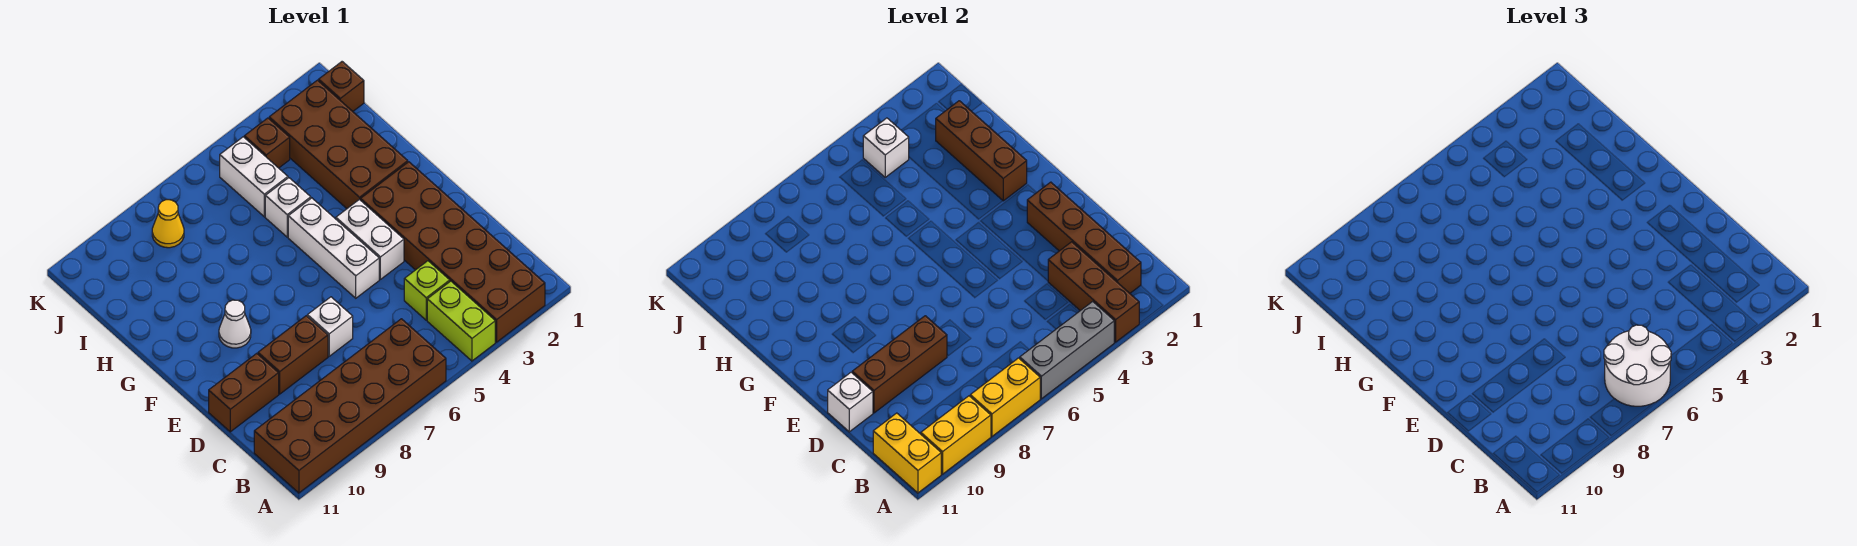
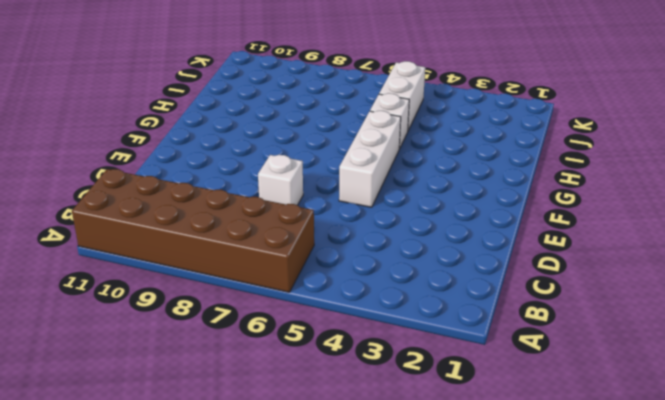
none -> brown 2x6 brick [361,162,545,342]
none -> lime 1x2 brick [427,281,495,361]
none -> lime 1x1 brick [404,261,450,320]

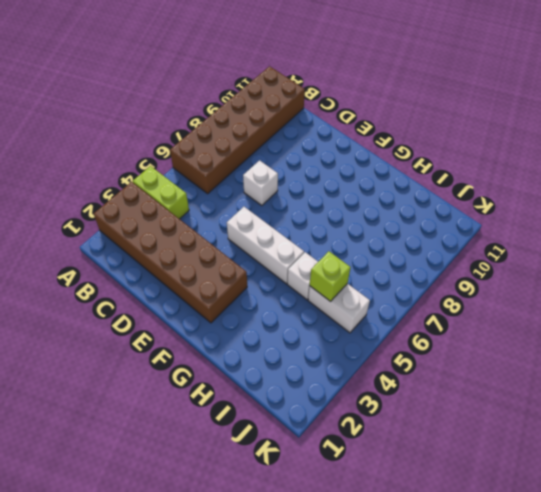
lime 1x1 brick [310,251,351,302] -> lime 1x1 brick moved to [404,261,450,320]
none -> brown 1x2 brick [258,316,328,394]
none -> brown 1x2 brick [209,353,279,432]
none -> white 1x2 brick [336,199,404,279]

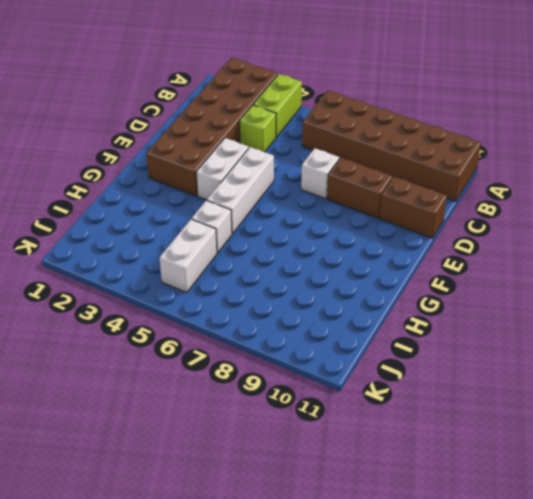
none -> white 1x1 cone [219,300,251,348]
none -> brown 2x4 brick [269,80,408,208]
none -> brown 1x1 brick [319,62,364,111]

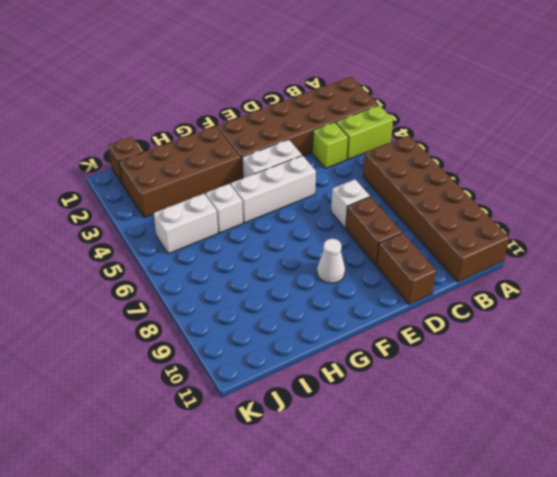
none -> brown 1x1 brick [244,118,290,168]
none -> yellow 1x1 cone [152,200,184,248]
none -> brown 1x3 brick [1048,242,1139,342]

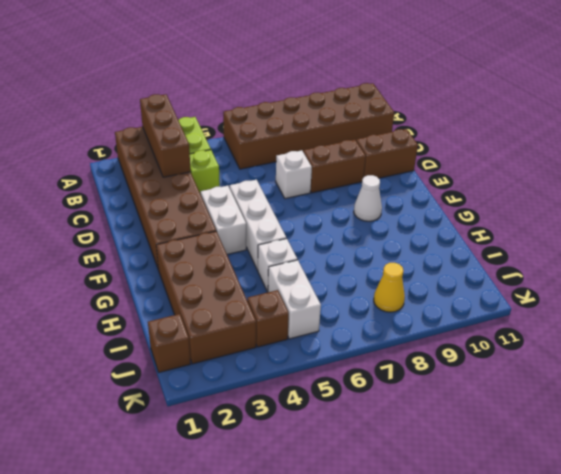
none -> grey 1x3 brick [1020,301,1114,399]
none -> yellow 1x2 brick [970,358,1040,436]
none -> yellow 1x2 brick [921,396,991,474]

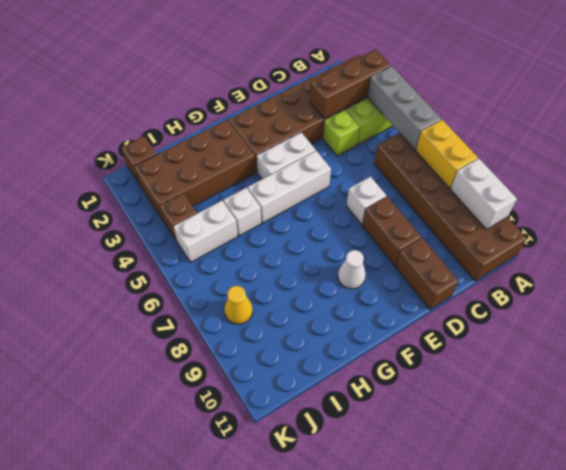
white 1x2 brick [451,159,517,230] -> yellow 1x2 brick [921,396,991,474]
none -> yellow 1x2 brick [873,413,941,493]
none -> brown 1x4 brick [1027,182,1141,293]
none -> brown 1x3 brick [852,316,947,413]

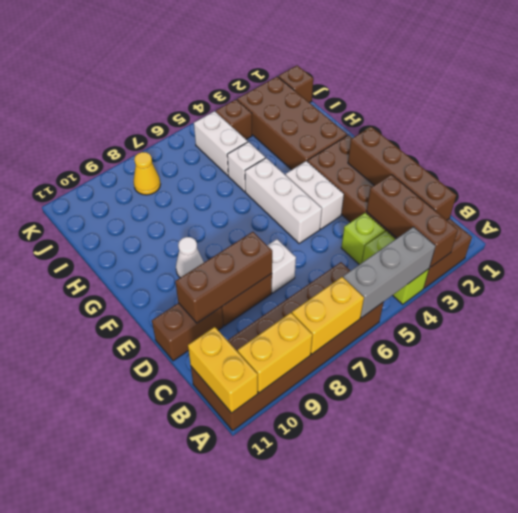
none -> white 1x1 brick [828,372,873,432]
none -> brown 1x3 brick [936,101,1027,201]
none -> white 1x1 brick [863,118,909,177]

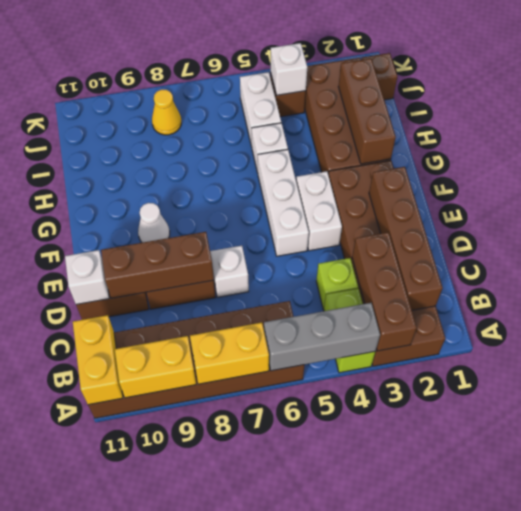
none -> white 2x2 round brick [1604,325,1671,406]

